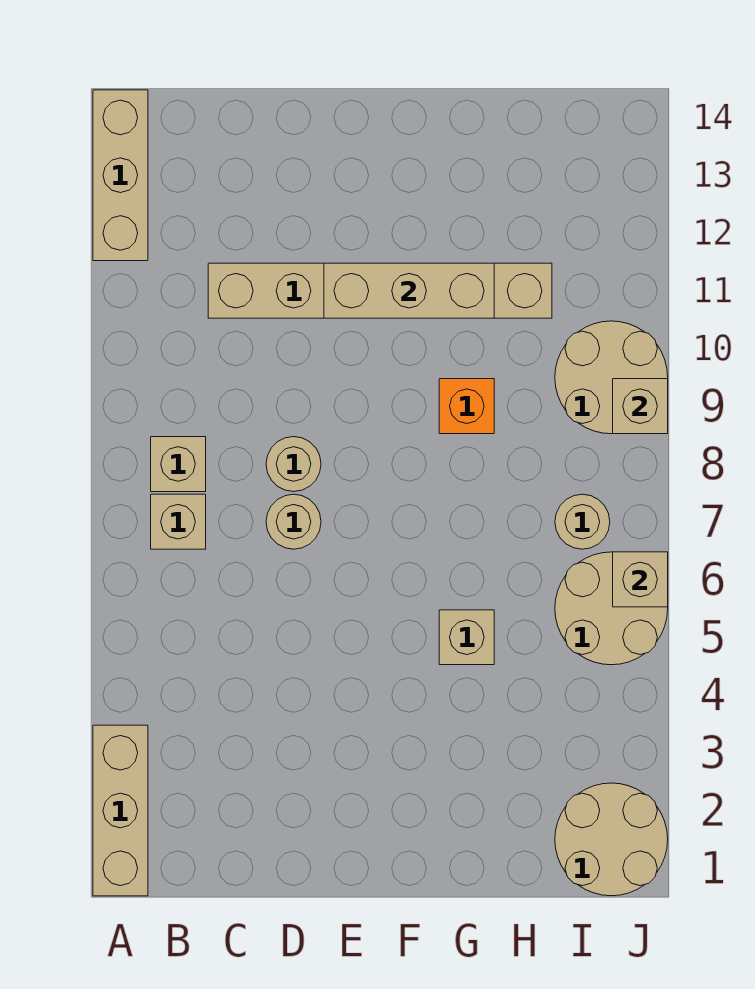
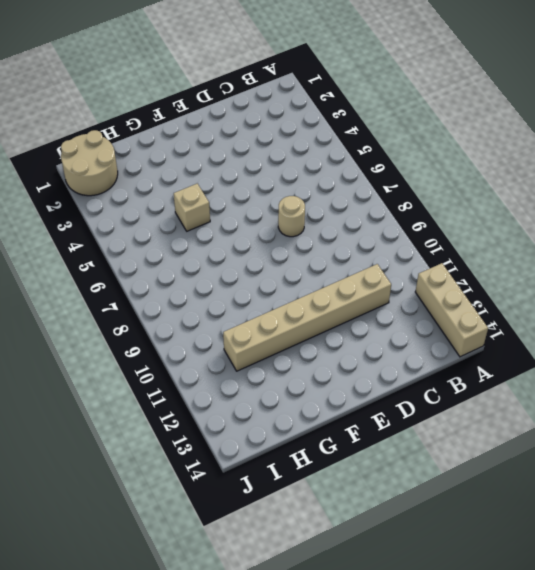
none -> tan 1x3 brick [93,725,148,896]
none -> tan 1x1 brick [151,494,206,549]
none -> tan 1x1 brick [151,437,206,492]

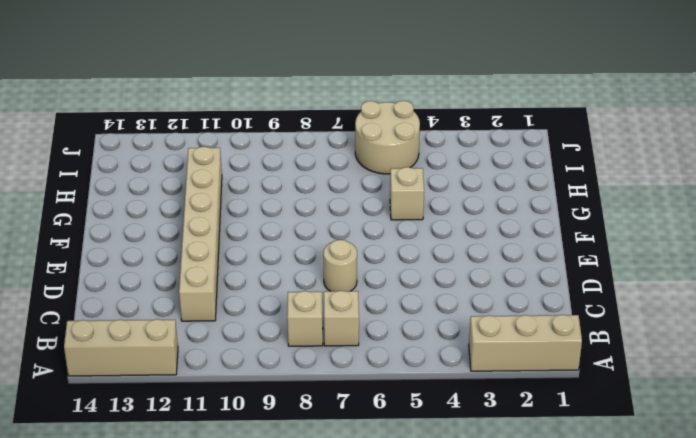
none -> tan 1x1 round brick [266,437,321,492]
none -> orange 1x1 brick [439,379,494,434]
none -> tan 2x2 round brick [555,783,668,896]

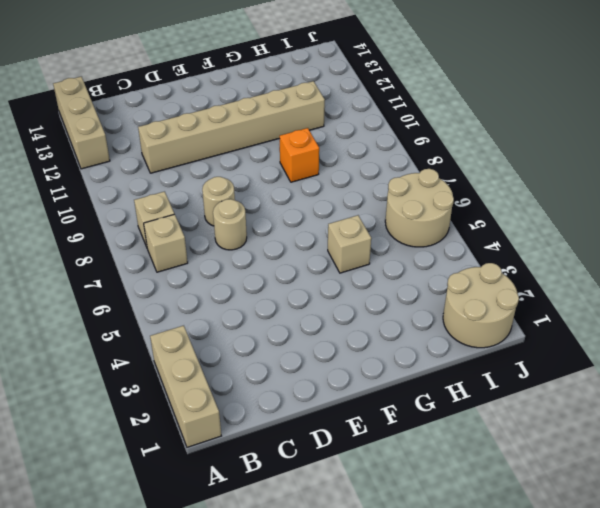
none -> tan 1x1 round brick [555,494,610,549]
none -> tan 2x2 round brick [555,321,668,434]
none -> tan 1x3 brick [324,263,494,318]

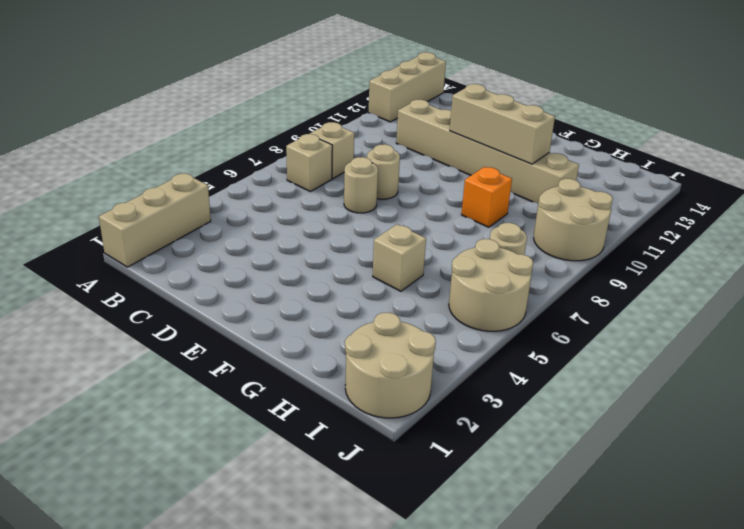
none -> tan 1x1 brick [613,552,668,607]
none -> tan 1x1 brick [613,379,668,434]

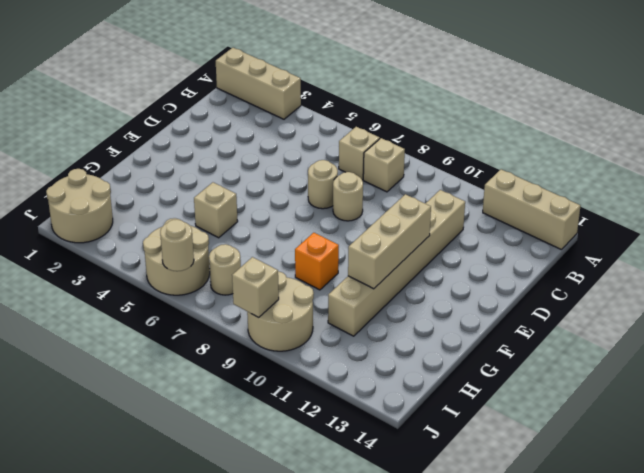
tan 1x1 round brick [160,219,194,271] -> tan 1x1 brick [613,552,668,607]

